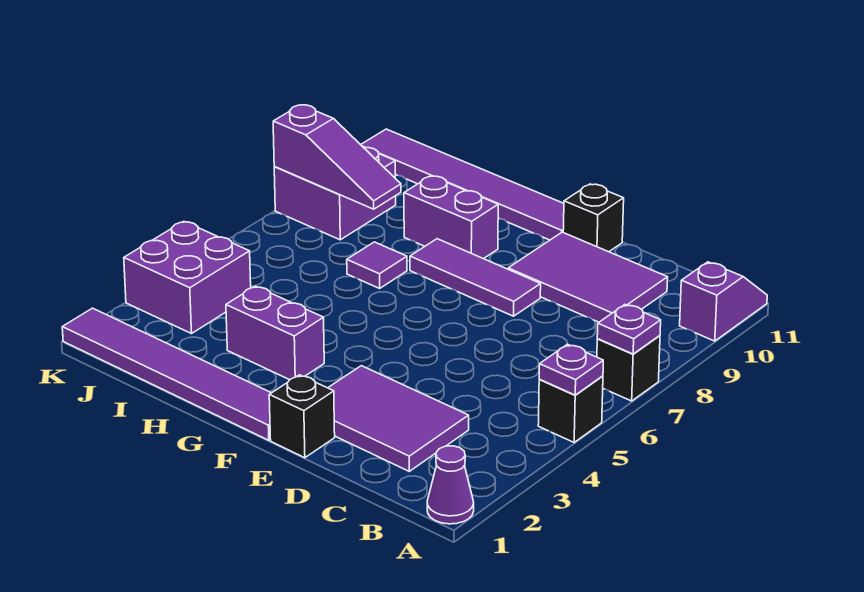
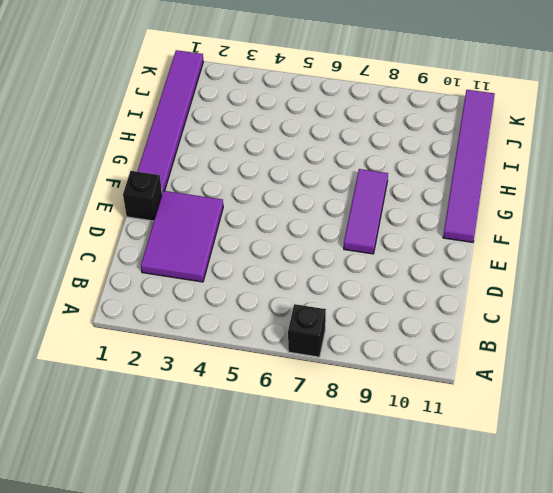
none -> purple 1x1 cone [427,446,474,524]
none -> black 1x1 brick [538,376,603,442]
none -> purple 1x2 slope [680,262,767,341]

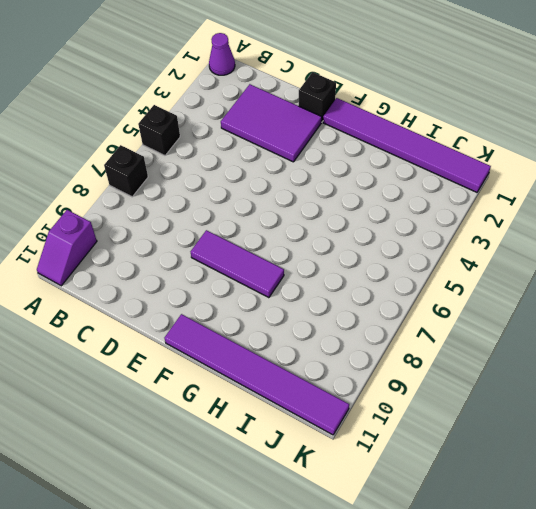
none -> purple 2x3 tile [508,232,668,322]
none -> black 1x1 brick [563,184,624,252]
none -> purple 1x2 brick [226,286,324,380]

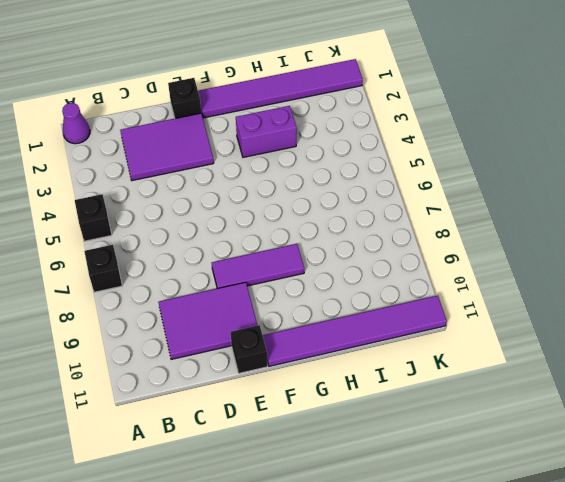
none -> purple 1x2 slope [680,262,767,341]
none -> purple 1x2 brick [404,176,498,259]
none -> purple 1x1 tile [347,242,407,288]

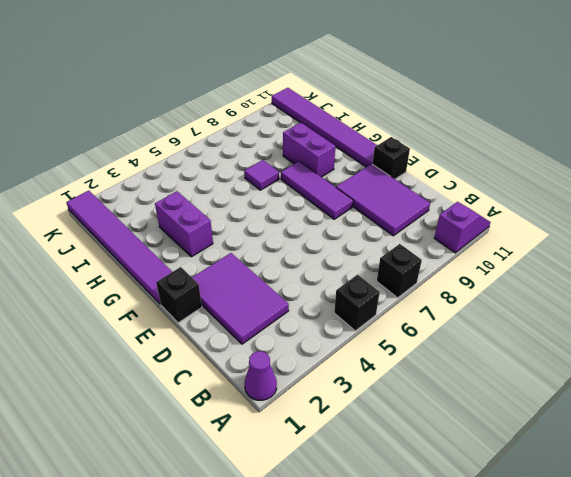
none -> purple 2x2 brick [124,221,251,334]
none -> purple 2x2 brick [274,147,396,240]
none -> purple 1x1 plate [539,344,603,395]

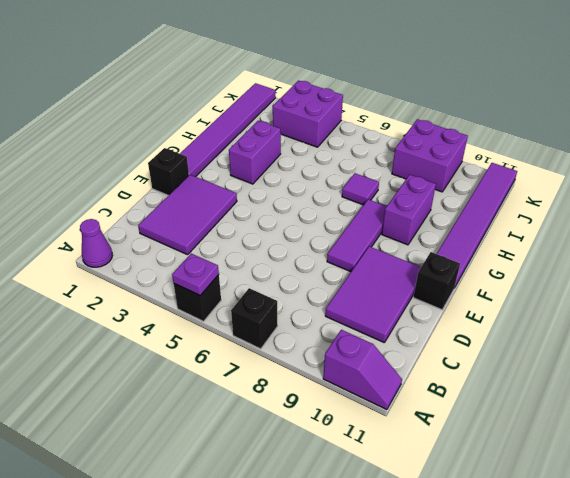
none -> purple 1x1 plate [597,305,661,354]
none -> purple 1x3 slope [273,105,401,209]

